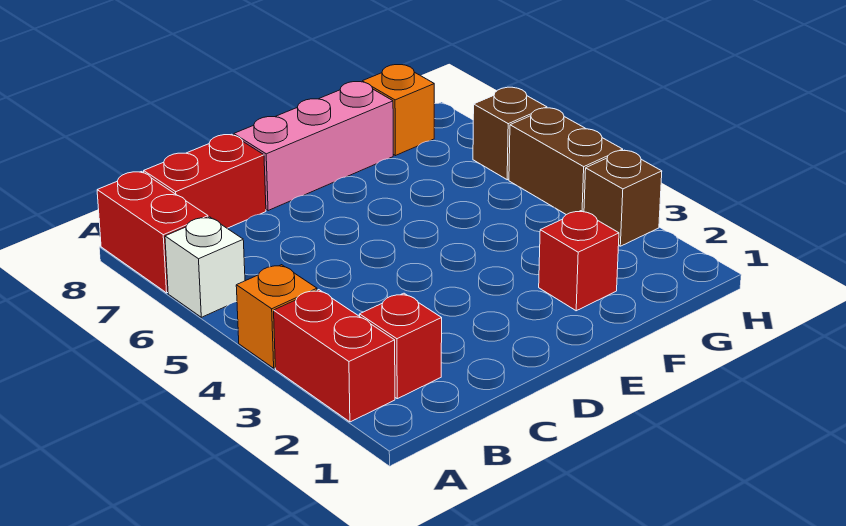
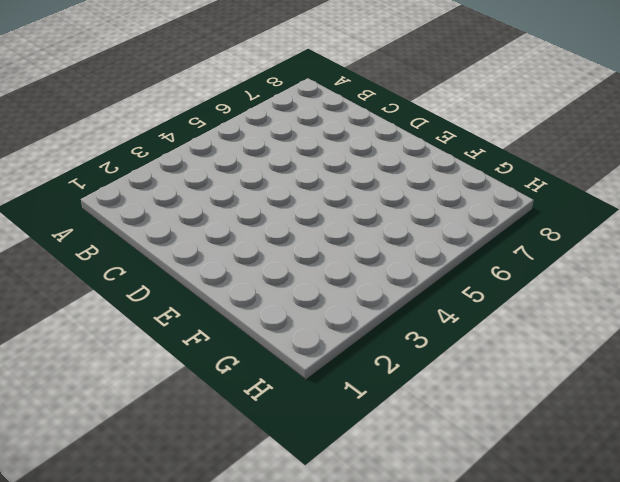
none -> red 1x2 brick [274,290,395,422]
none -> orange 1x1 brick [236,265,317,368]
none -> white 1x1 brick [165,217,245,317]

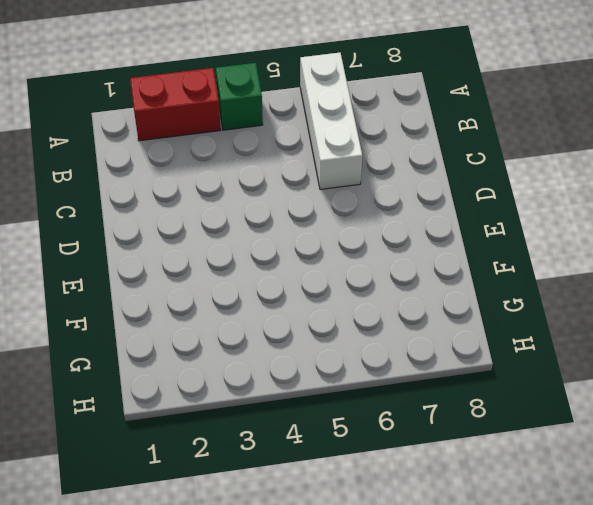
green 1x1 brick [216,63,263,130] -> orange 1x1 brick [236,265,317,368]
white 1x3 brick [300,53,362,189] -> white 1x1 brick [165,217,245,317]
none -> red 1x2 brick [97,172,208,293]
none -> red 1x1 brick [359,293,442,399]
none -> red 1x2 brick [144,134,266,228]

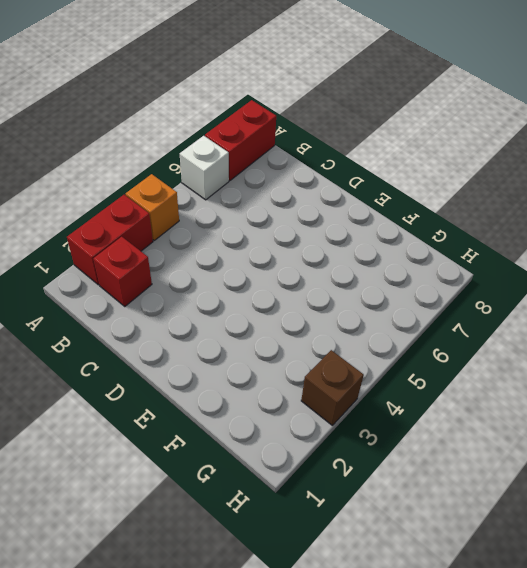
none -> red 1x2 brick [144,134,266,228]
none -> pink 1x3 brick [234,82,393,211]
none -> red 1x1 brick [539,211,619,311]

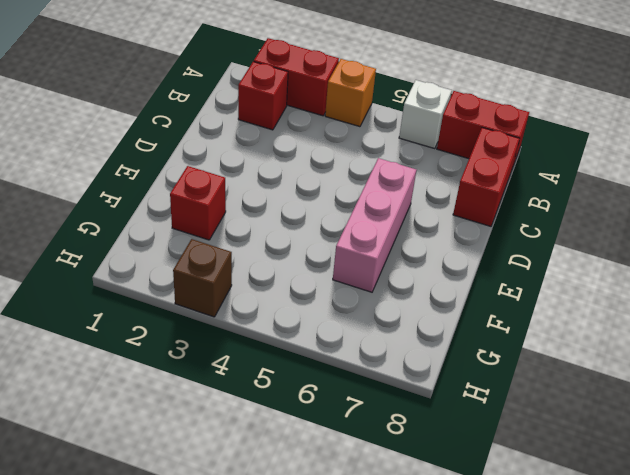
pink 1x3 brick [333,158,416,292] -> pink 1x3 brick moved to [234,82,393,211]
none -> orange 1x1 brick [362,65,434,156]
none -> brown 1x2 brick [509,108,623,215]
none -> brown 1x1 brick [473,87,547,180]

